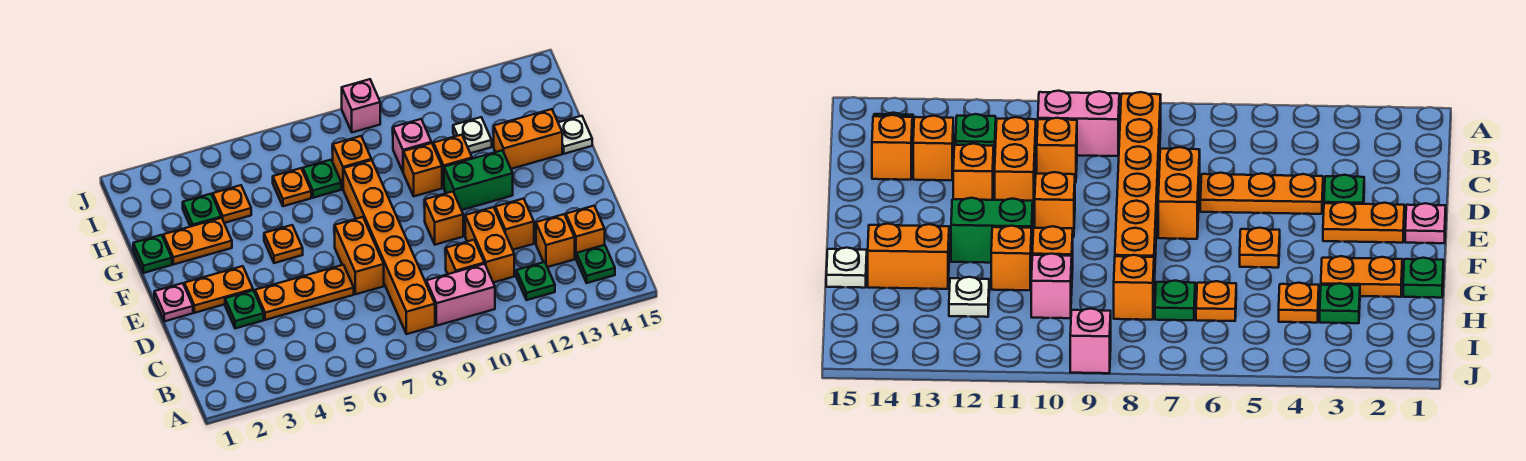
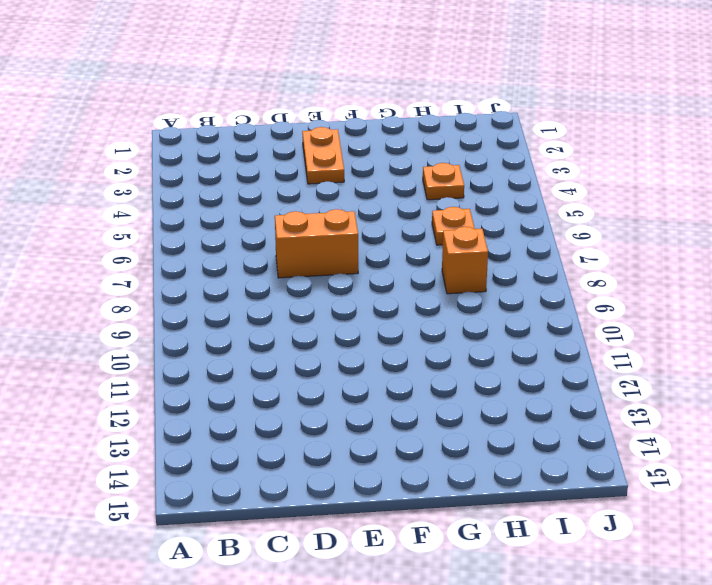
none -> orange 1x6 brick [343,160,435,334]
none -> pink 1x2 brick [426,264,495,326]
none -> green 1x1 plate [516,262,555,300]
none -> green 1x1 plate [576,245,615,283]

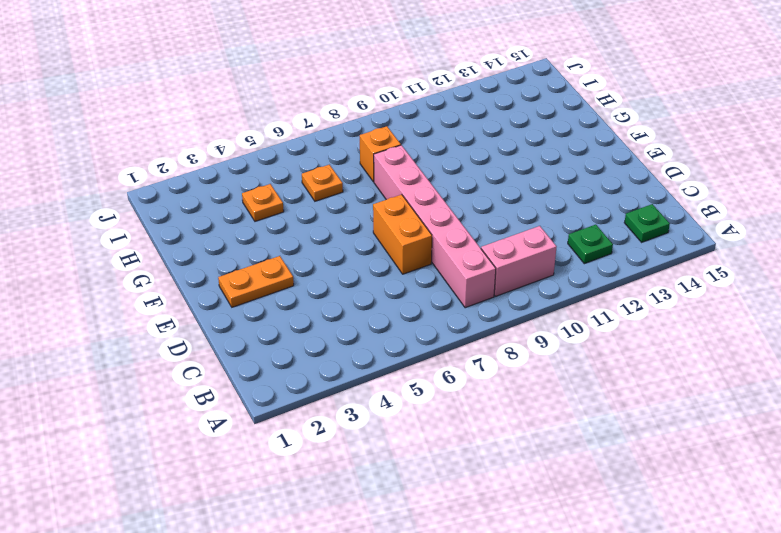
pink 1x6 brick [374,145,496,308] -> orange 1x6 brick [343,160,435,334]
none -> orange 1x1 brick [446,240,484,274]
none -> orange 1x2 brick [465,207,514,282]
none -> orange 1x1 brick [536,214,575,267]
none -> orange 1x1 brick [566,206,605,258]

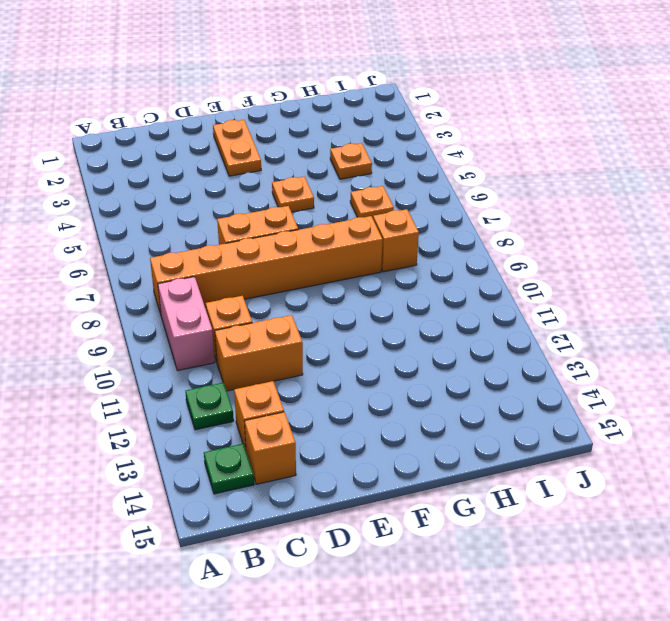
none -> green 1x1 plate [225,290,264,328]
none -> orange 1x3 plate [255,265,354,320]
none -> orange 1x1 brick [495,199,534,250]
none -> pink 1x1 plate [154,283,193,321]

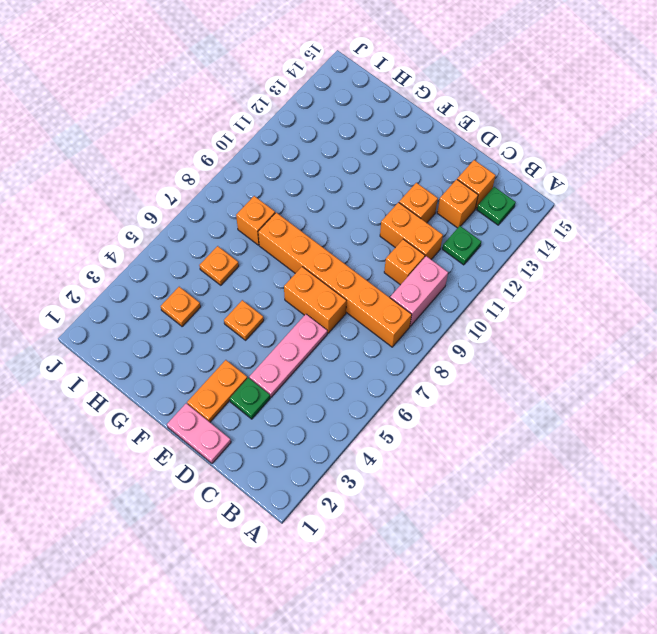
pink 1x2 plate [167,403,231,463] -> pink 1x1 plate [154,283,193,321]
pink 1x3 plate [249,314,327,397] -> orange 1x3 plate [255,265,354,320]
none -> orange 1x1 brick [425,192,463,245]
none -> green 1x2 brick [444,150,513,210]
none -> green 1x1 plate [133,235,172,273]
none -> orange 1x2 plate [163,218,232,265]

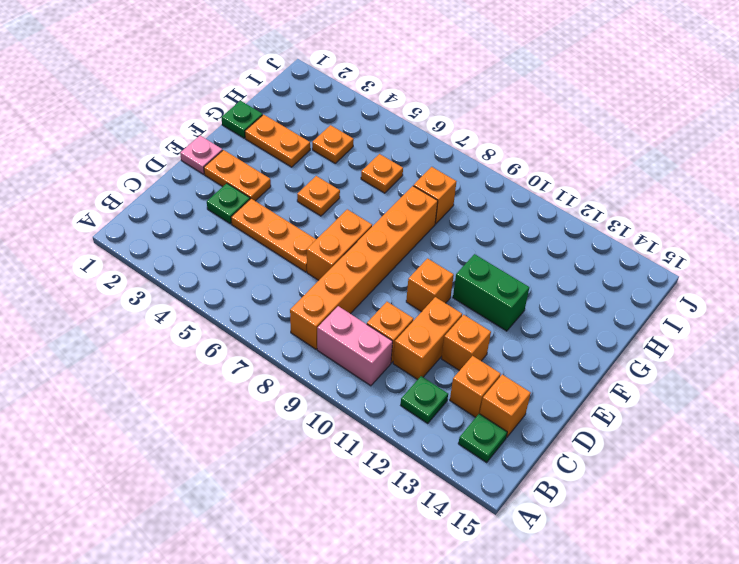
none -> orange 1x1 brick [403,143,442,196]
none -> orange 1x1 brick [433,135,472,188]
none -> orange 1x2 brick [494,109,562,169]
none -> white 1x1 plate [558,116,592,154]

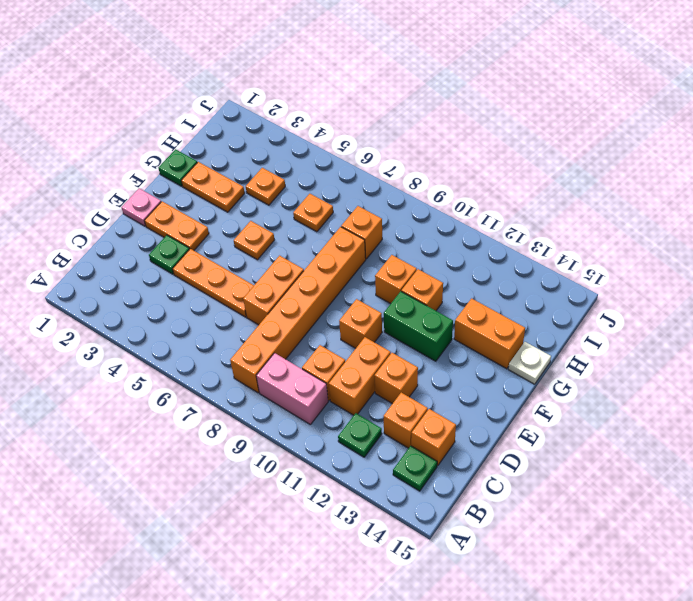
none -> green 1x1 plate [183,194,221,227]
none -> green 1x1 plate [303,160,341,198]
none -> pink 1x1 brick [393,119,432,171]
none -> white 1x1 plate [453,117,492,153]

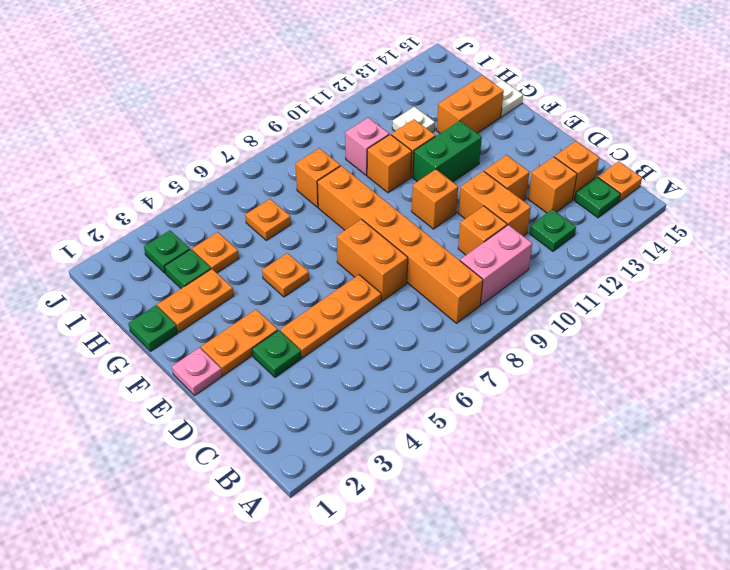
orange 1x1 plate [598,161,642,201] -> none
green 1x1 plate [144,230,190,273] -> green 1x1 plate moved to [303,160,341,198]
none -> pink 1x1 brick [342,79,380,132]

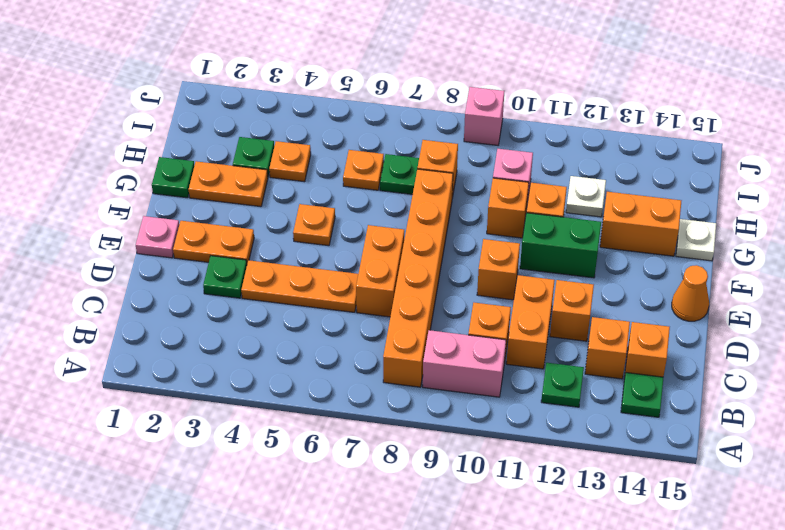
orange 1x1 cone [672,265,709,321] -> none

